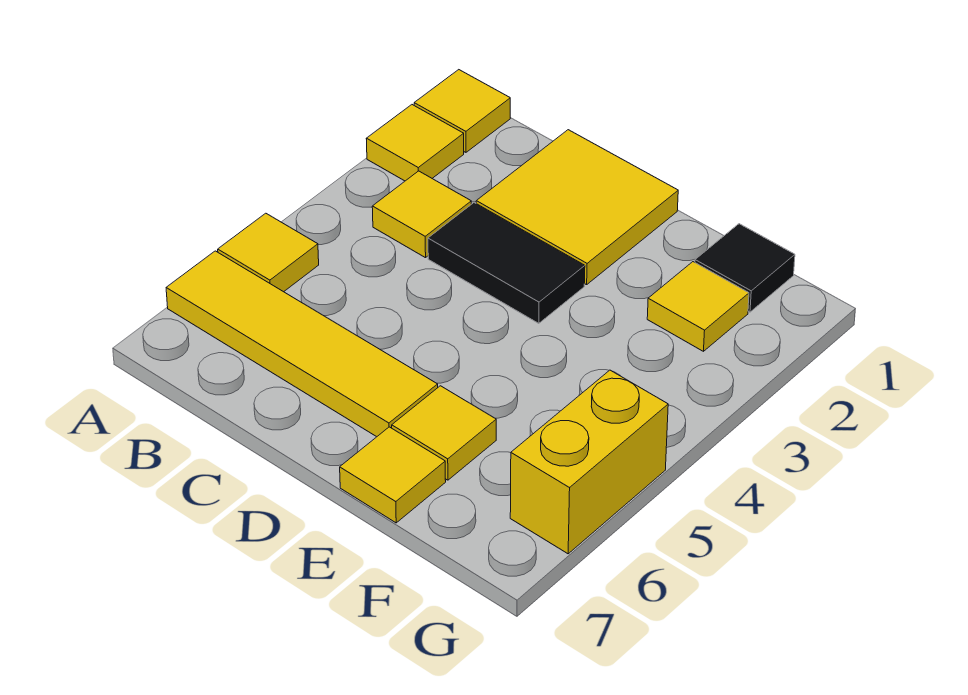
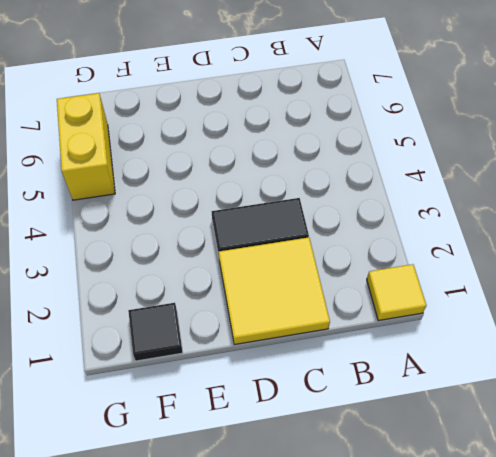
none -> yellow 1x1 tile [366,105,464,181]
none -> yellow 1x1 tile [218,213,319,292]
none -> yellow 1x4 tile [166,251,438,437]

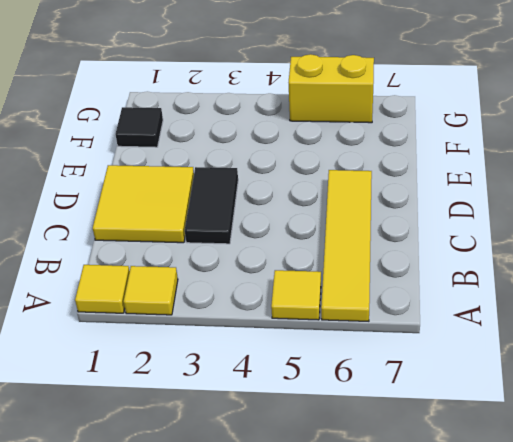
none -> yellow 1x1 tile [372,171,471,258]
none -> yellow 1x1 tile [392,386,496,480]
none -> yellow 1x1 tile [340,427,446,523]

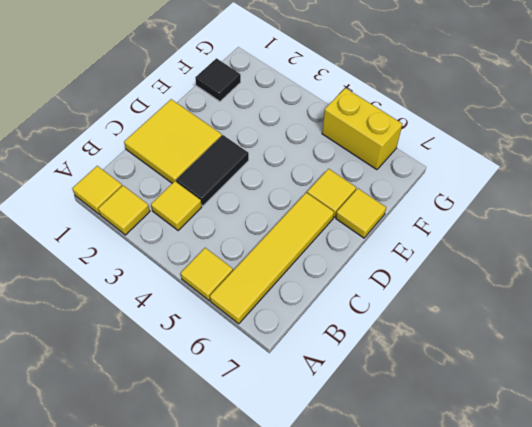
none -> yellow 1x1 tile [647,262,749,351]

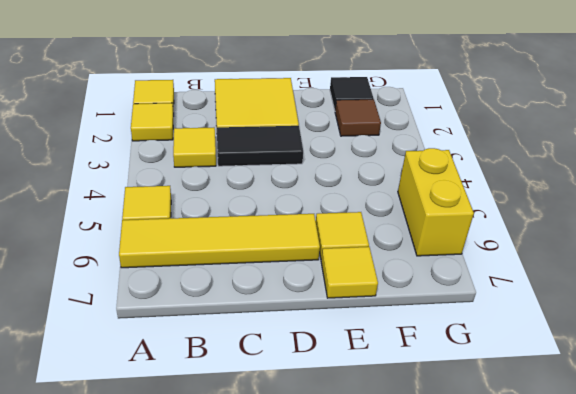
brown 1x1 tile [335,100,381,136] -> yellow 1x1 tile [647,262,749,351]

